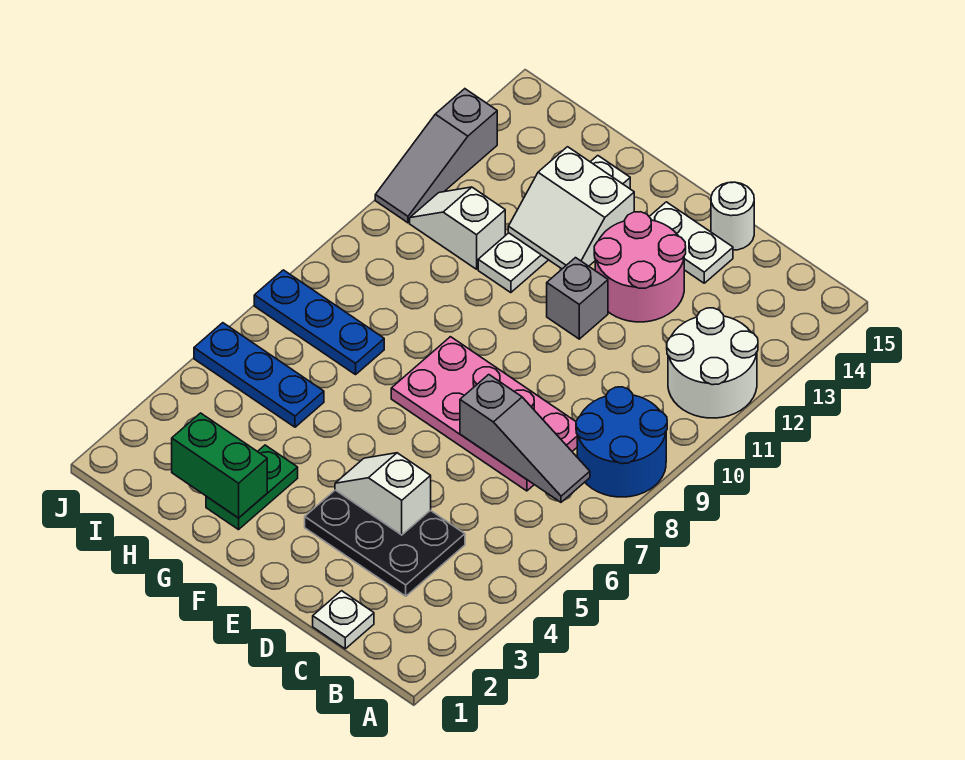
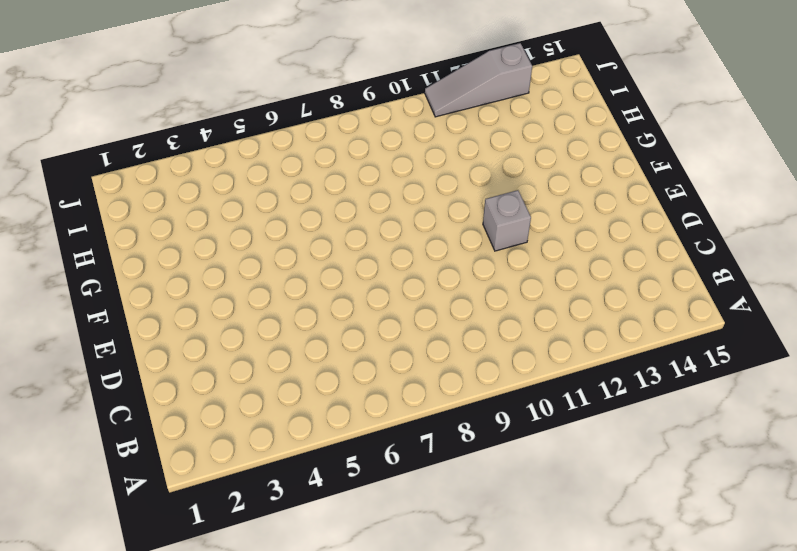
none -> blue 2x2 round brick [576,387,667,497]
none -> white 2x2 round brick [667,308,758,418]
none -> white 1x1 plate [313,591,374,649]

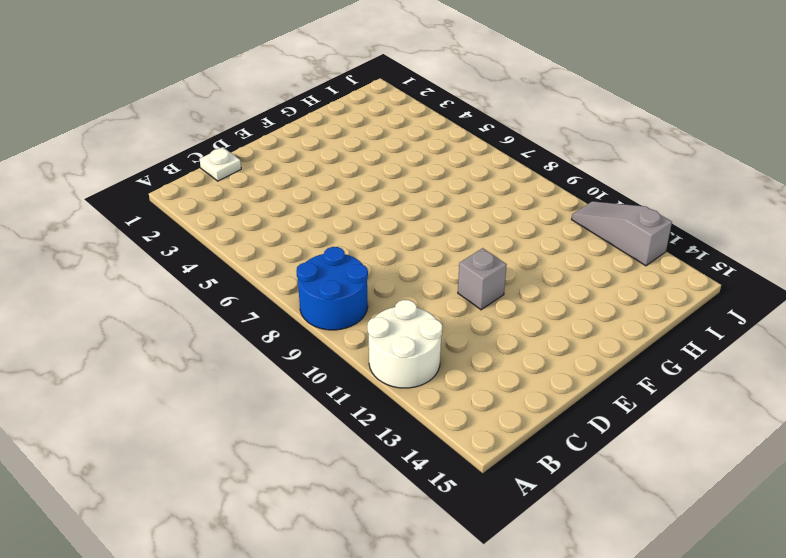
none -> black 2x3 plate [305,490,465,596]
none -> pink 2x4 plate [391,337,577,491]
none -> pink 2x2 round brick [594,212,686,322]

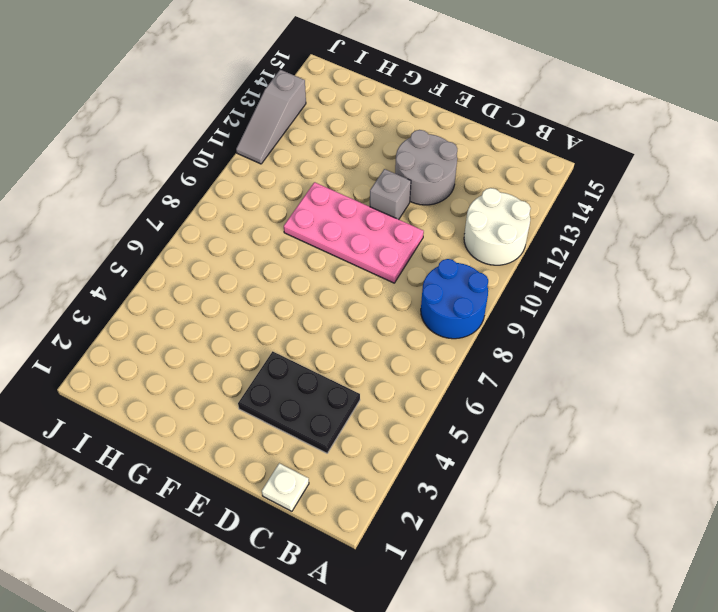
pink 2x4 plate [284,182,424,283] -> pink 2x4 plate moved to [391,337,577,491]
grey 2x2 round brick [395,130,457,205] -> pink 2x2 round brick [594,212,686,322]
none -> white 1x2 plate [649,202,733,283]
none -> white 1x1 round brick [711,182,754,250]
none -> green 1x2 plate [206,445,298,530]

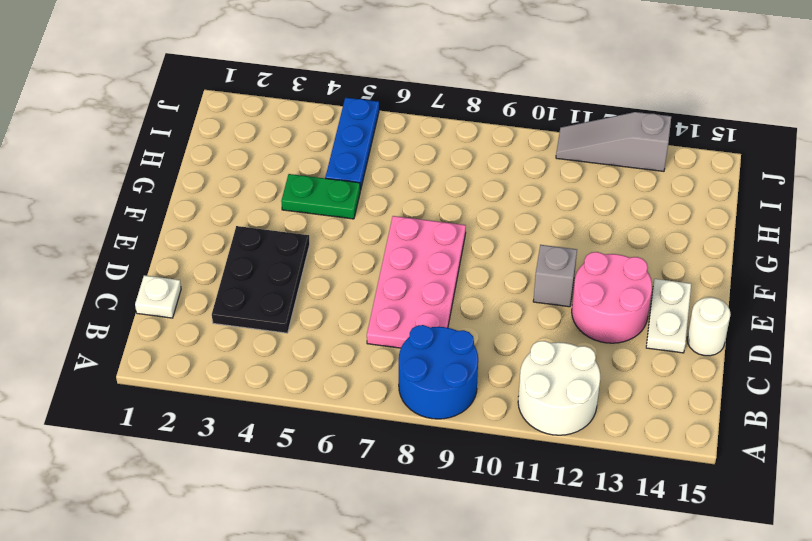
green 1x2 plate [281,174,360,219] -> green 1x2 plate moved to [206,445,298,530]
none -> white 1x4 plate [478,156,630,293]
none -> blue 1x3 plate [254,270,384,375]
none -> white 1x2 slope [410,187,505,269]

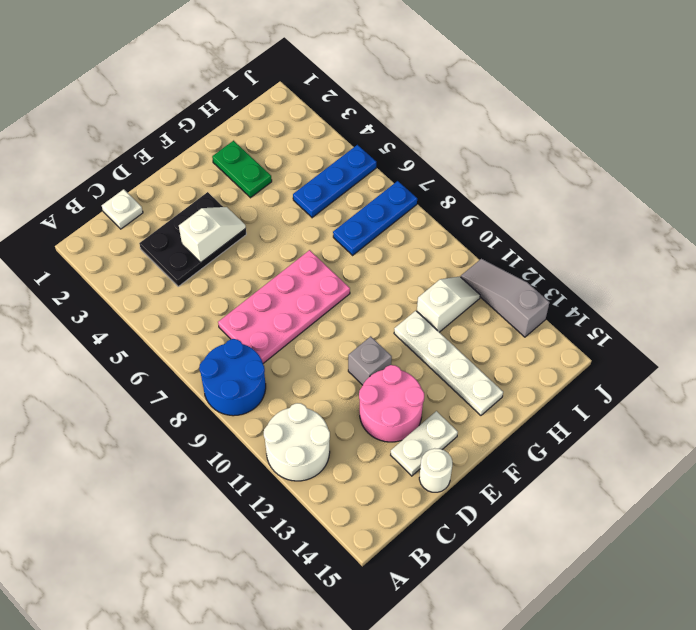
none -> grey 1x3 slope [460,375,590,502]
none -> white 2x2 slope [508,147,634,269]
none -> green 1x2 brick [172,413,267,518]

